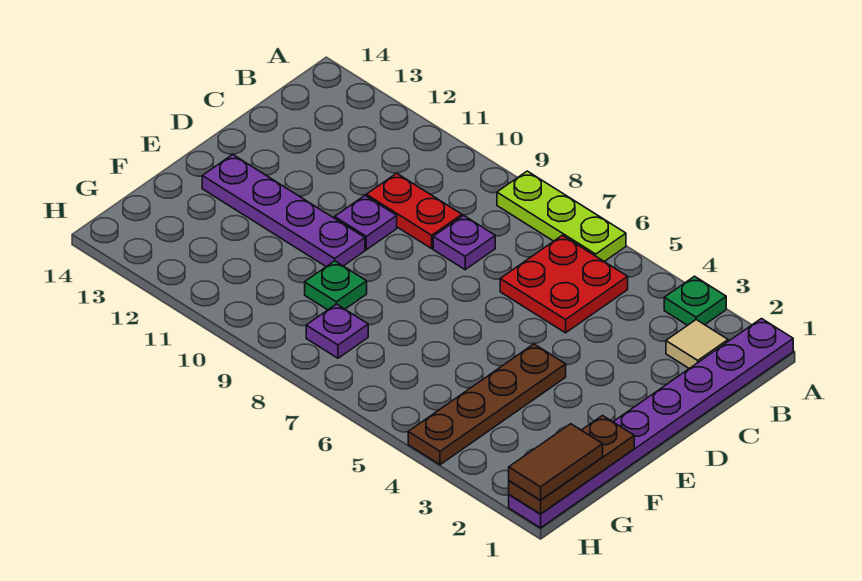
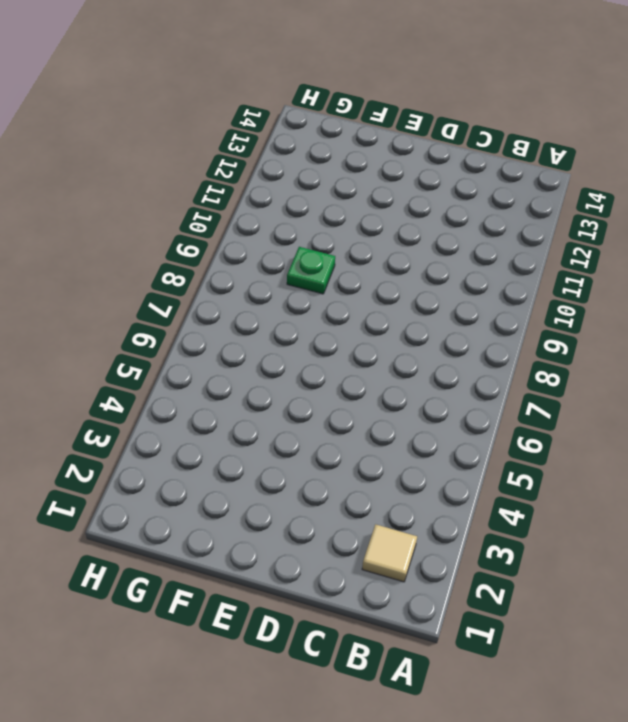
none -> purple 1x8 plate [509,319,793,528]
none -> green 1x1 plate [664,276,726,325]
none -> lime 1x3 plate [497,171,626,262]

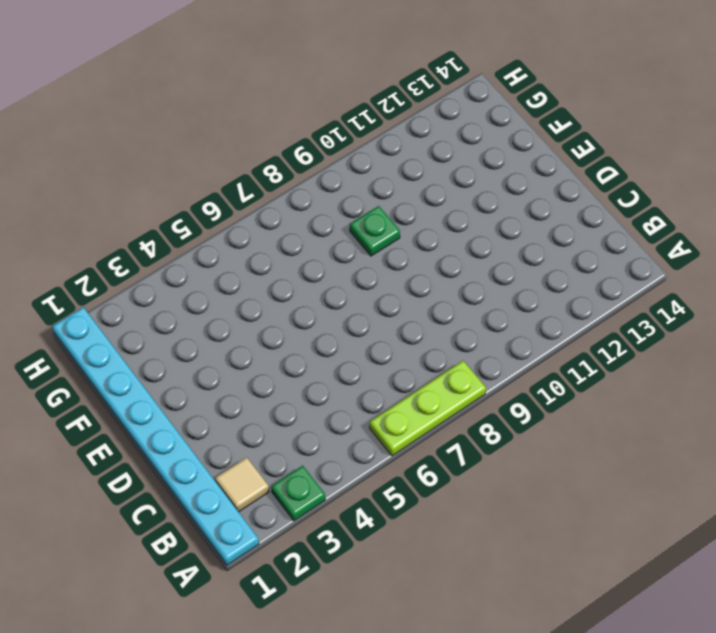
cyan 1x8 plate [52,307,259,565] -> purple 1x8 plate [509,319,793,528]
none -> red 2x2 plate [500,235,628,333]
none -> purple 1x1 plate [433,215,495,270]
none -> red 1x2 plate [366,173,462,248]

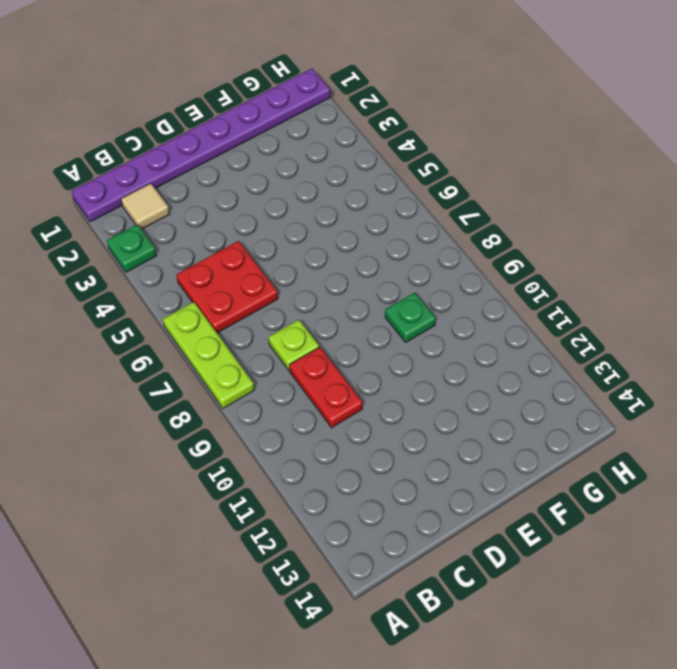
lime 1x1 plate [268,320,319,370] -> purple 1x1 plate [433,215,495,270]
none -> purple 1x1 plate [335,196,397,250]
none -> brown 1x4 plate [408,344,566,465]
none -> purple 1x4 plate [202,155,365,267]

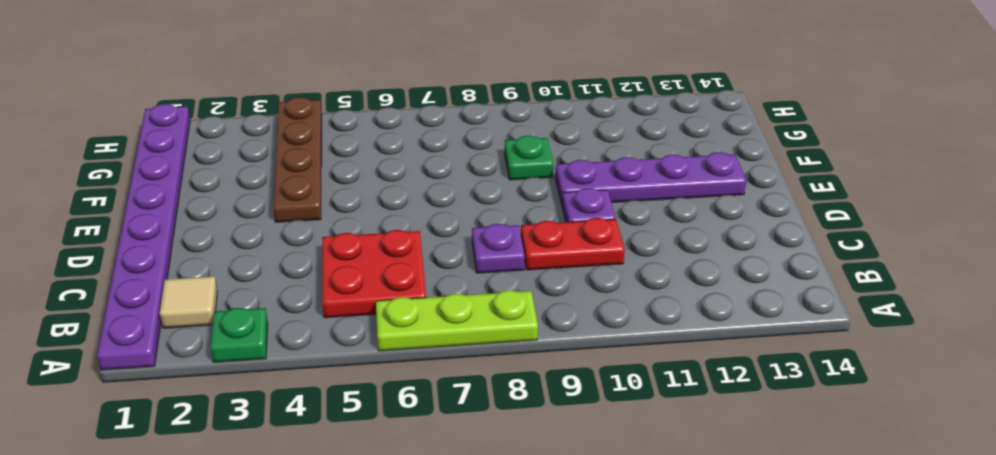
none -> purple 1x1 plate [306,304,368,358]
none -> brown 1x3 plate [509,416,634,514]
none -> brown 1x2 tile [509,424,603,500]

